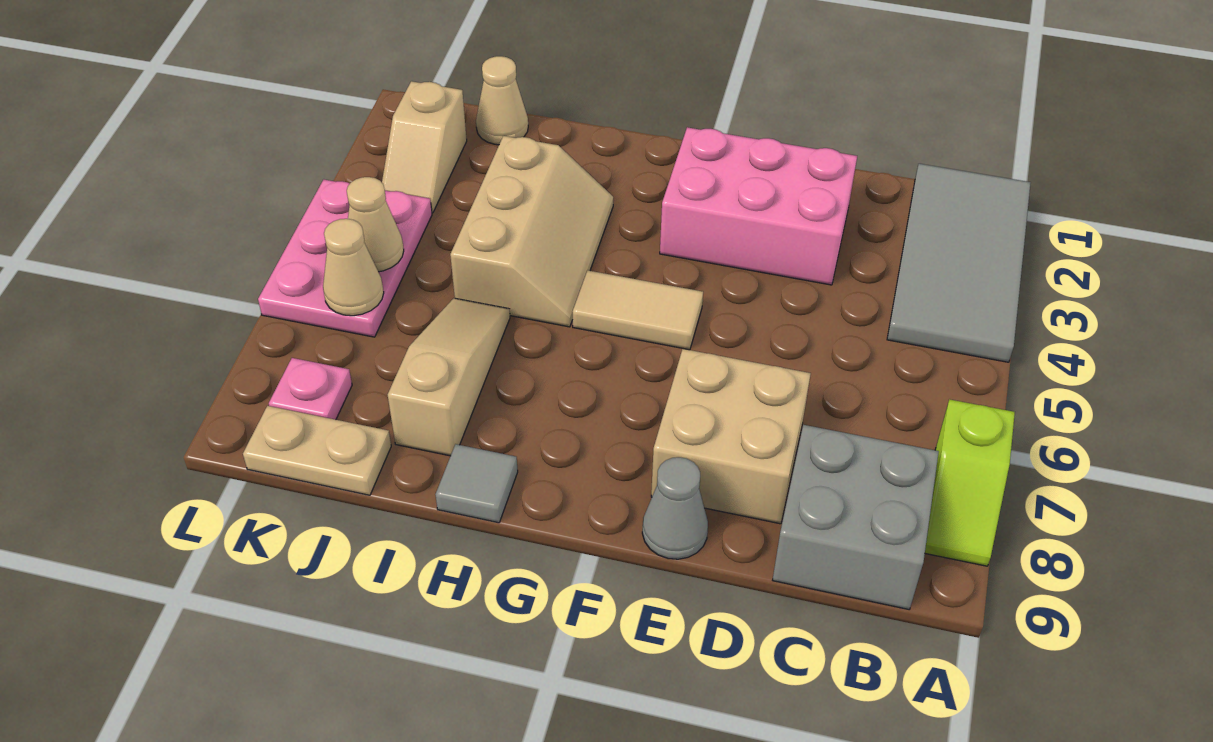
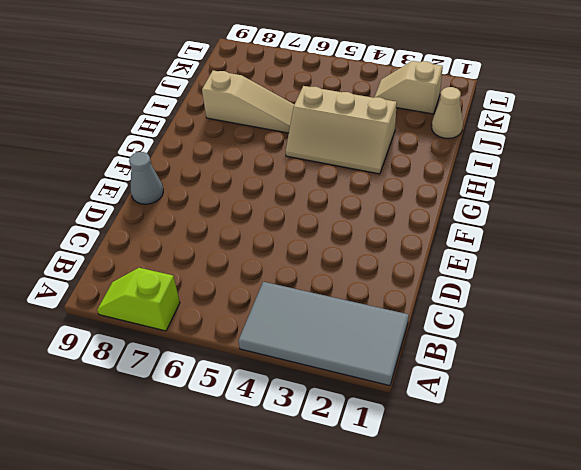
none -> grey 2x2 brick [773,425,939,609]
none -> pink 2x3 brick [660,127,857,285]
none -> tan 2x2 brick [651,349,811,524]

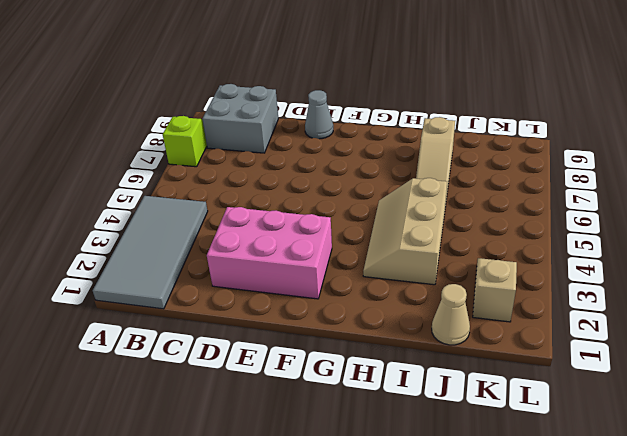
none -> tan 2x2 brick [651,349,811,524]
none -> tan 1x2 tile [572,270,703,350]
none -> grey 1x1 tile [435,444,518,523]

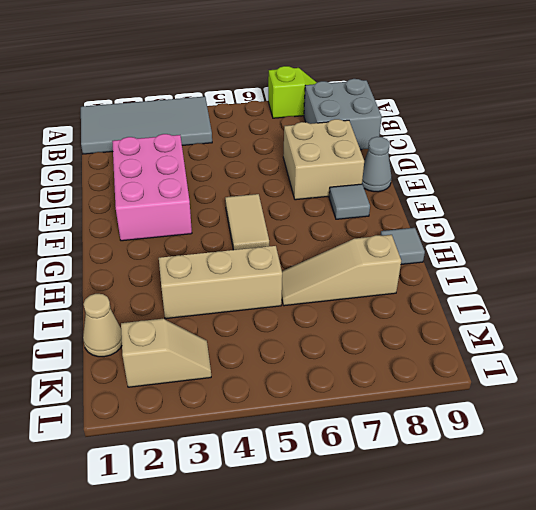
grey 1x1 tile [329,184,370,219] -> none
none -> tan 1x2 plate [243,406,391,495]
none -> pink 2x3 plate [258,180,432,337]
none -> pink 1x1 plate [269,358,352,420]

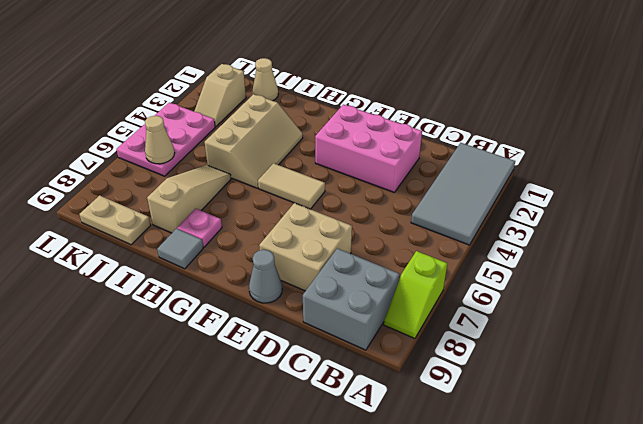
pink 1x1 plate [178,208,222,247] -> pink 1x1 plate moved to [269,358,352,420]
none -> tan 1x1 cone [347,177,404,272]

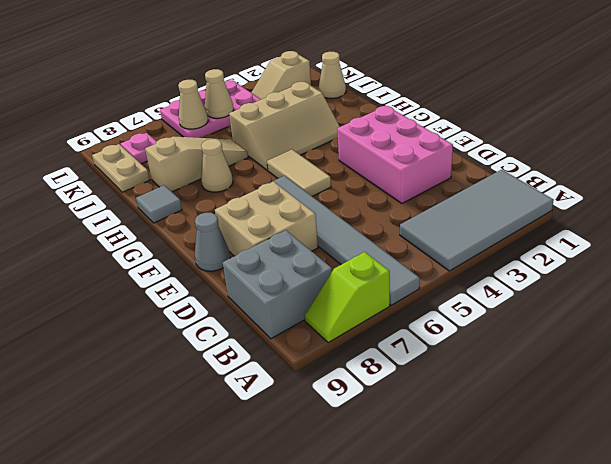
grey 1x6 tile [270,176,420,305] -> none
tan 1x1 cone [201,139,233,192] -> none

